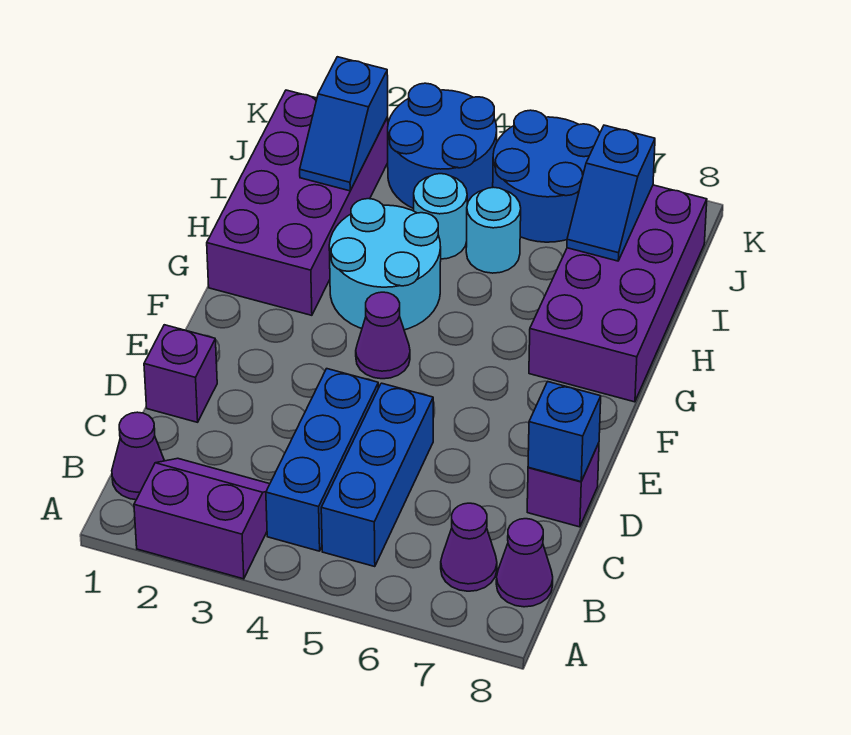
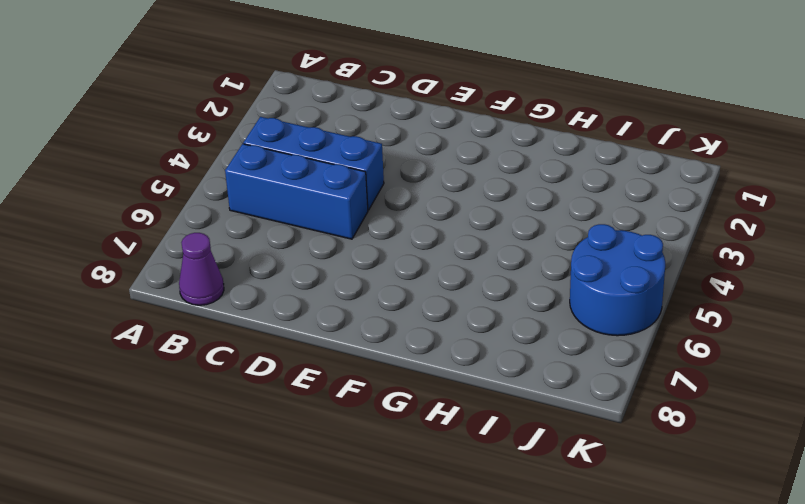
none -> purple 2x2 slope [134,458,270,579]
none -> purple 1x1 cone [112,412,164,500]
none -> purple 1x1 cone [441,503,497,591]

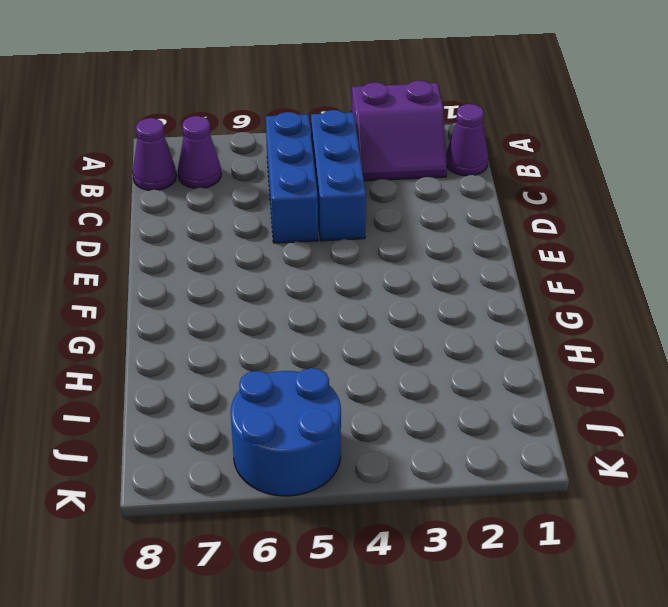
none -> purple 1x1 brick [144,325,217,422]
none -> purple 1x1 brick [527,443,599,527]
none -> purple 1x1 cone [356,292,410,379]

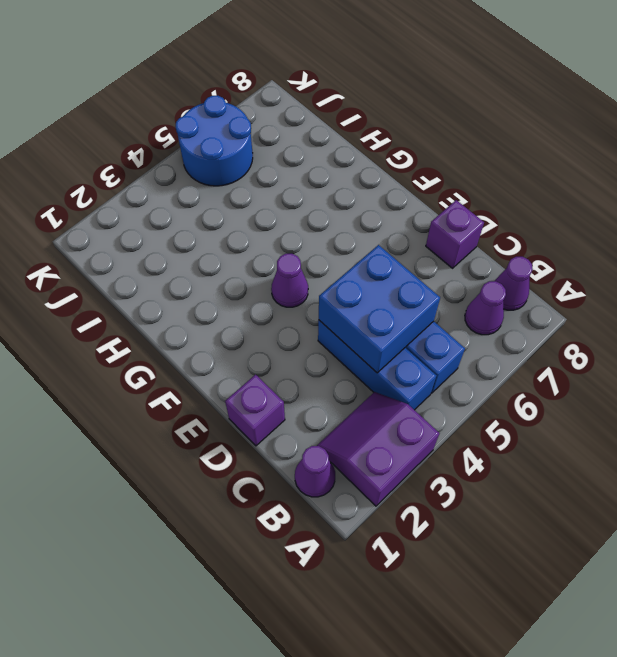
blue 2x2 brick [319,245,440,373] -> none
none -> purple 2x4 brick [207,90,388,315]
none -> cyan 2x2 round brick [329,199,441,330]
none -> purple 2x4 brick [529,185,707,402]

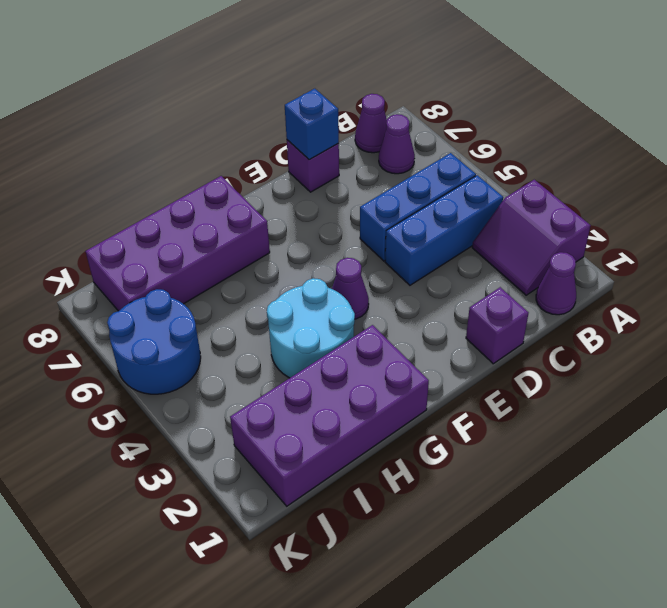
none -> cyan 1x1 round brick [414,174,467,259]
none -> cyan 1x1 round brick [466,187,521,273]
none -> blue 2x2 round brick [388,83,497,209]

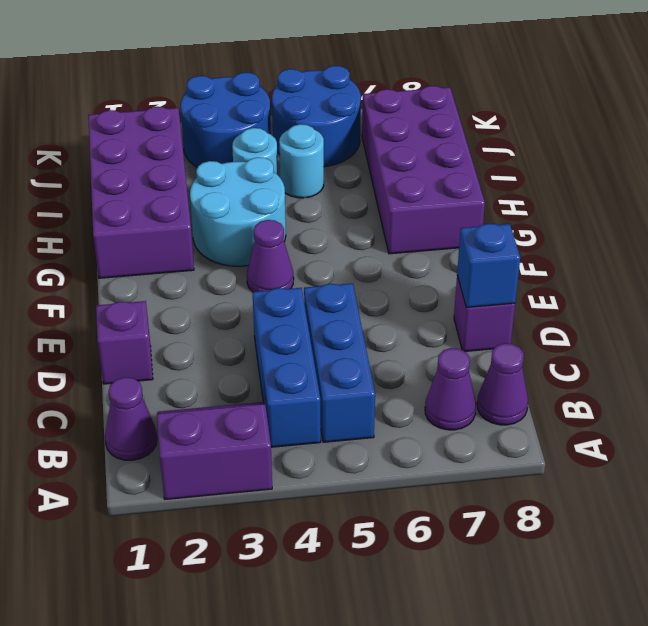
none -> blue 1x2 slope [300,57,388,191]
none -> blue 1x2 slope [567,125,655,261]

